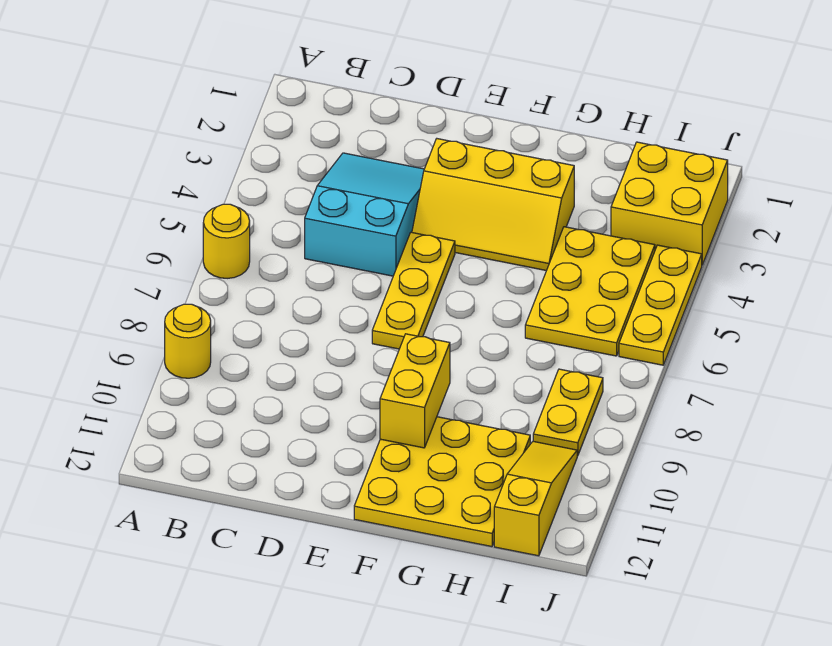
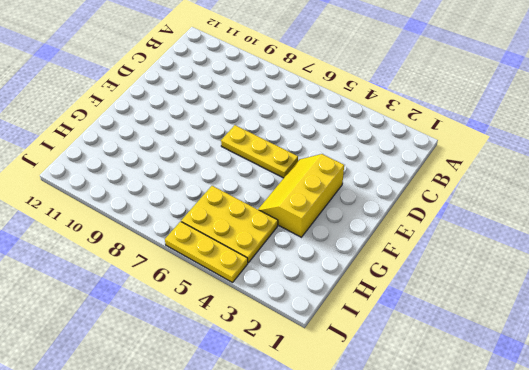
none -> yellow 1x1 round brick [203,204,250,278]
none -> yellow 1x1 round brick [165,304,211,378]
none -> cyan 2x3 slope [305,153,424,276]

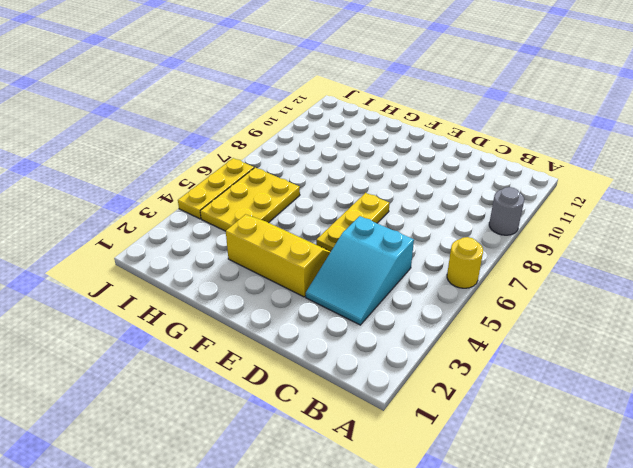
grey 1x1 round brick [489,187,524,235] -> yellow 1x1 round brick [165,304,211,378]
none -> yellow 3x3 plate [354,417,530,547]
none -> yellow 2x2 brick [611,142,728,265]
none -> yellow 1x2 plate [533,369,603,456]

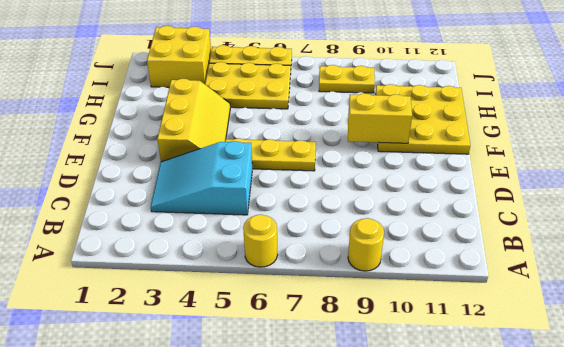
none -> yellow 1x3 slope [494,441,577,556]

